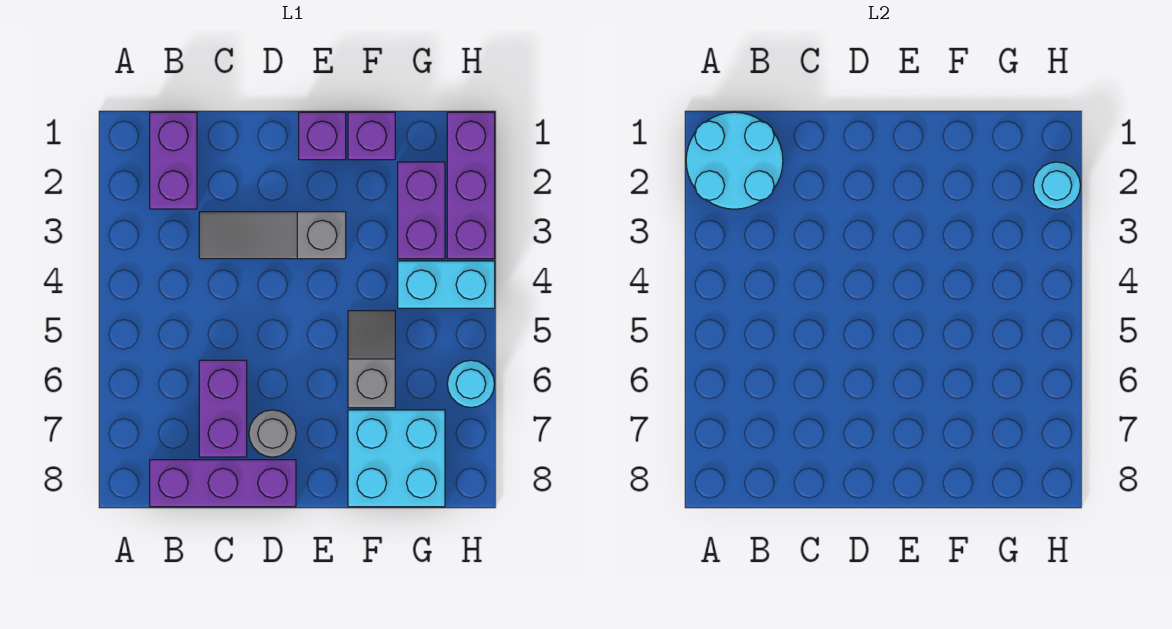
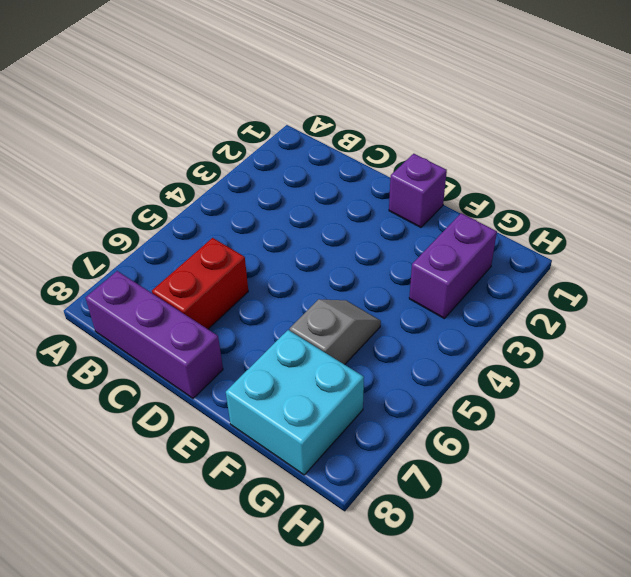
red 1x2 brick [152,238,248,329] -> purple 1x2 brick [199,360,247,457]
none -> purple 1x2 brick [150,112,197,209]
none -> grey 1x3 slope [199,212,346,259]
none -> grey 1x1 round brick [249,410,296,457]

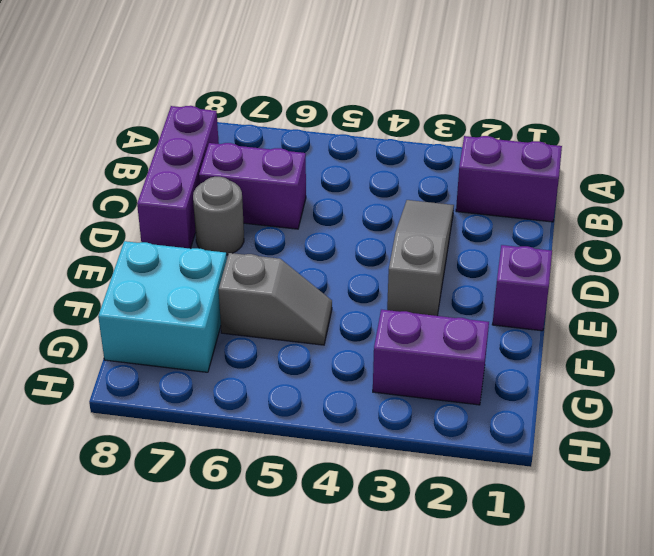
none -> purple 1x1 brick [348,112,395,160]
none -> cyan 1x2 brick [398,261,495,308]
none -> purple 1x3 brick [447,112,495,259]

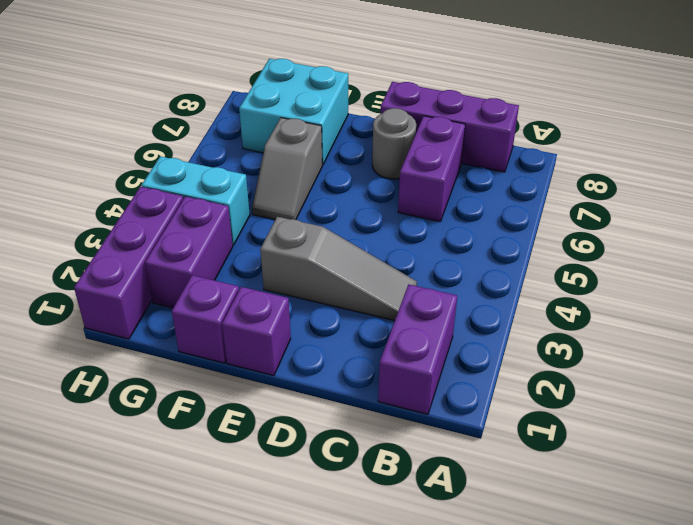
none -> cyan 1x1 round brick [447,360,494,407]
none -> cyan 2x2 round brick [686,112,783,209]
none -> cyan 1x1 round brick [1033,162,1081,209]

